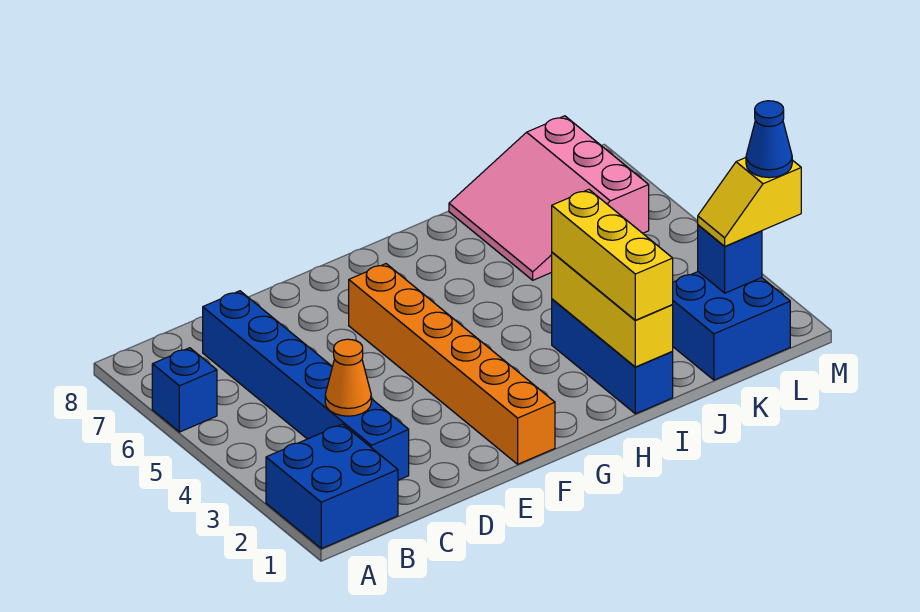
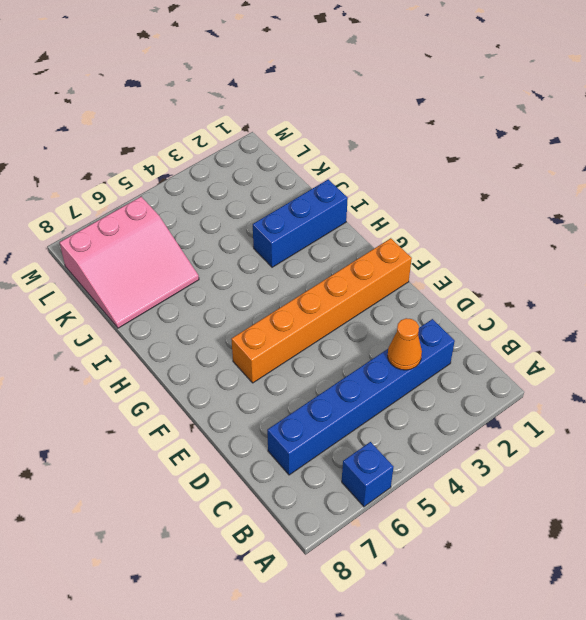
none -> blue 2x2 brick [266,424,398,549]
none -> blue 2x2 brick [672,272,790,380]
none -> yellow 1x3 brick [552,252,673,367]

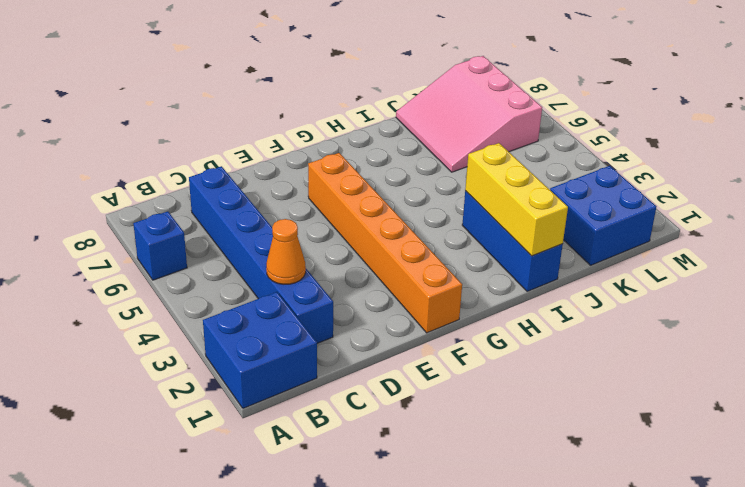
none -> blue 1x1 brick [698,225,762,293]
none -> yellow 1x3 brick [552,190,673,320]
none -> yellow 1x2 slope [698,158,801,246]

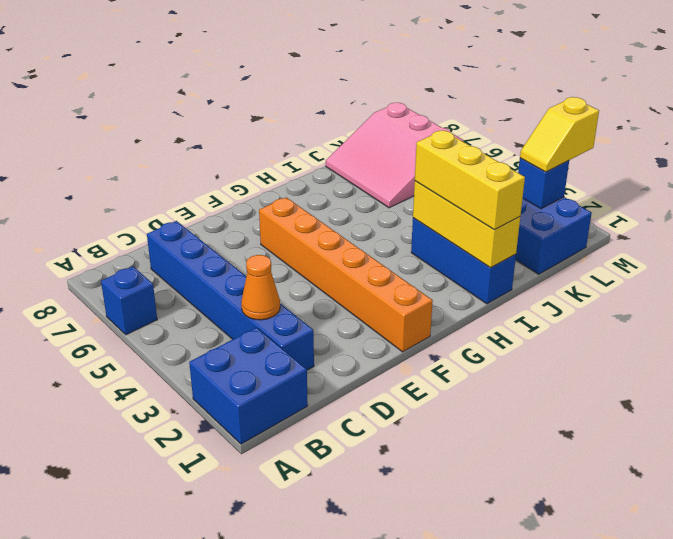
none -> blue 1x1 cone [746,101,792,178]

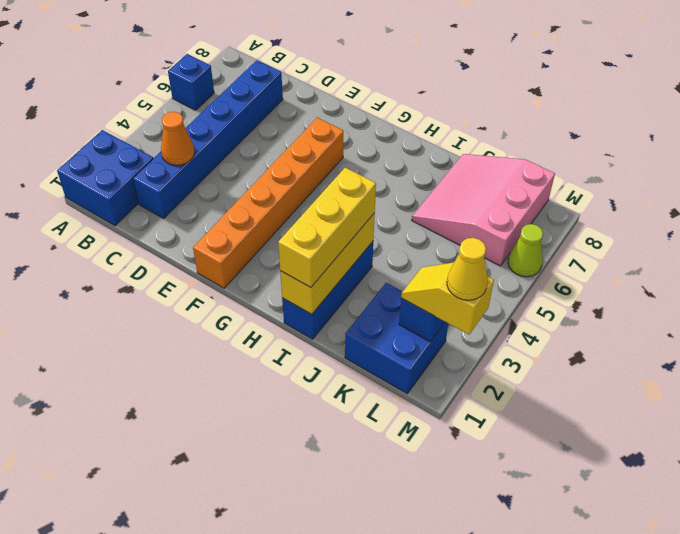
yellow 1x1 cone [447,238,488,300] -> blue 1x1 cone [746,101,792,178]
lime 1x1 cone [508,224,543,277] -> none

